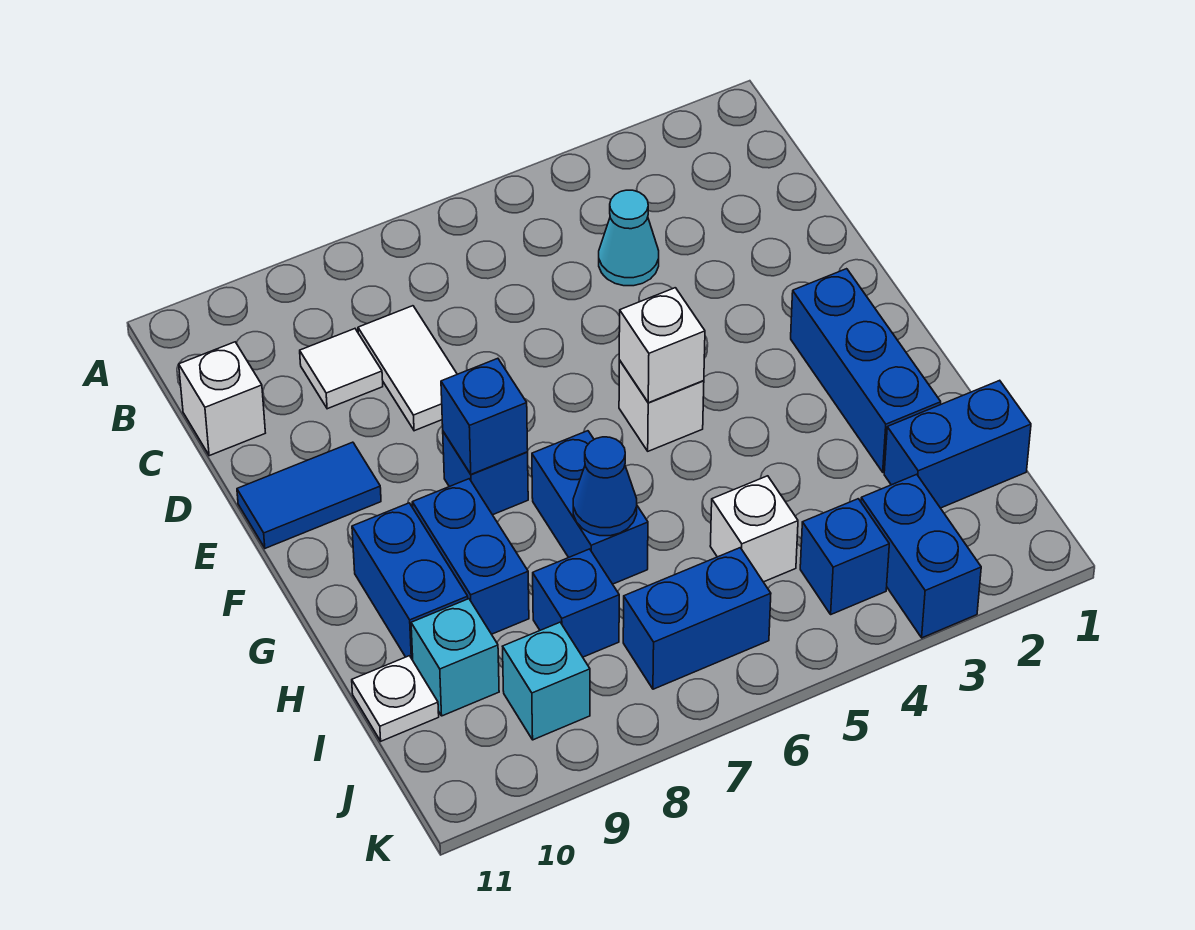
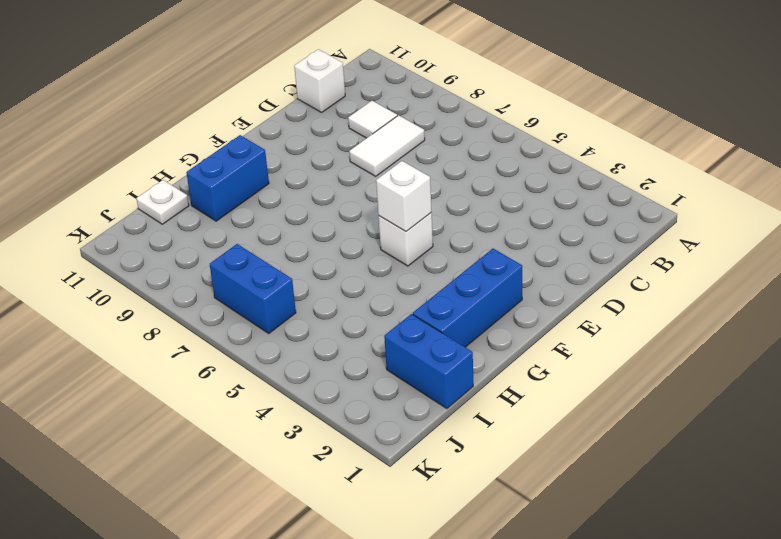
none -> cyan 1x1 cone [599,190,659,286]
none -> blue 1x2 tile [237,442,381,548]
none -> blue 1x1 brick [443,432,528,515]

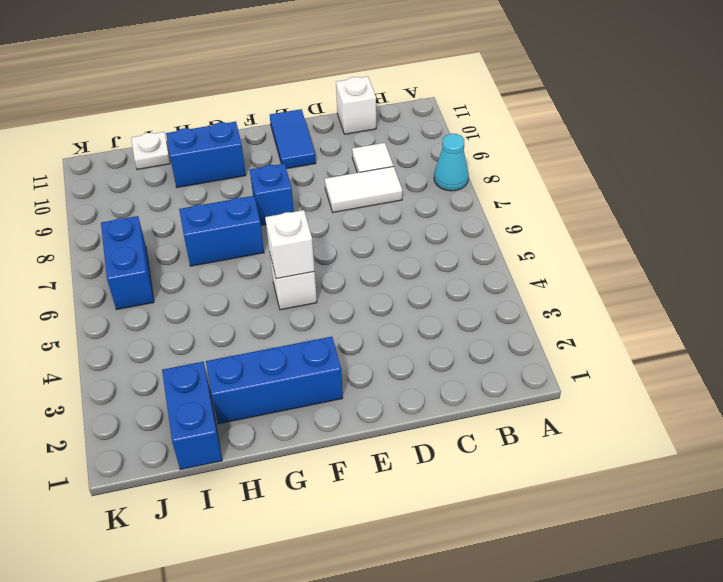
cyan 1x1 cone [434,134,469,191] -> cyan 1x1 cone moved to [599,190,659,286]
none -> blue 1x2 brick [412,479,529,634]
none -> white 1x1 brick [710,476,798,582]
none -> blue 1x1 brick [533,549,619,657]

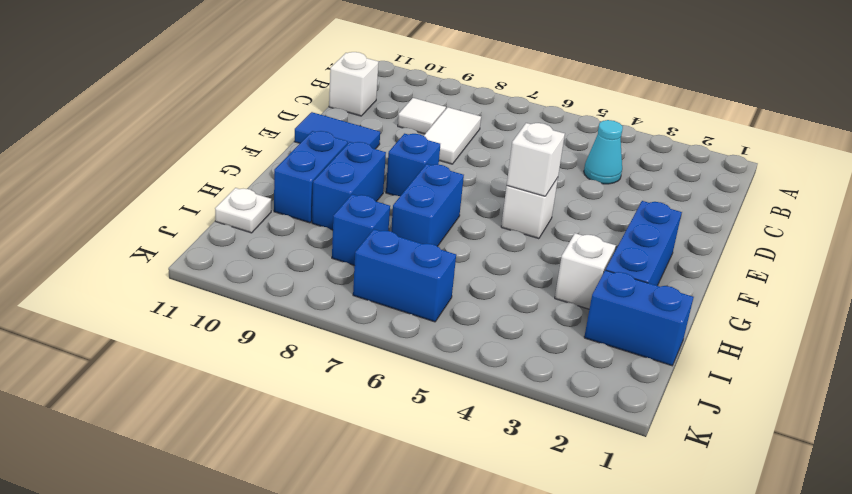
white 1x1 brick [555,233,616,309] -> white 1x1 brick moved to [710,476,798,582]
none -> cyan 1x1 brick [411,599,499,716]
none -> blue 1x2 brick [861,474,981,638]
none -> blue 1x1 brick [800,499,889,614]

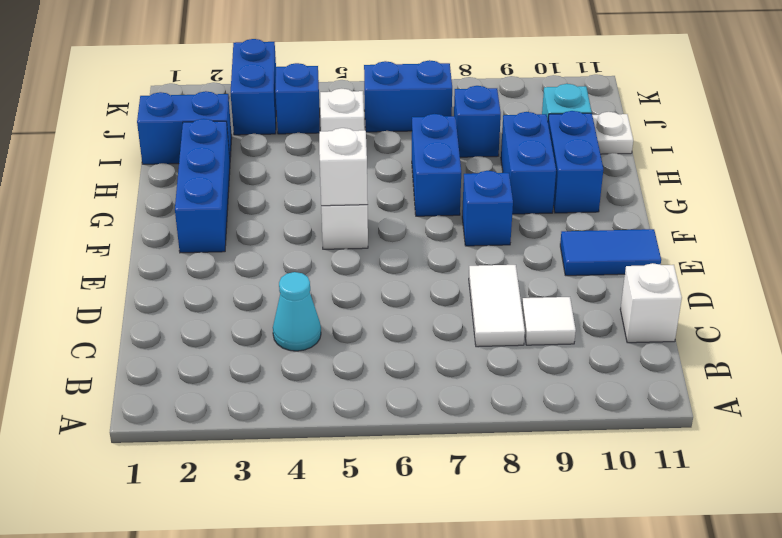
none -> cyan 1x1 brick [503,622,590,740]
none -> blue 1x1 brick [441,358,528,474]
none -> blue 1x1 cone [573,437,637,536]

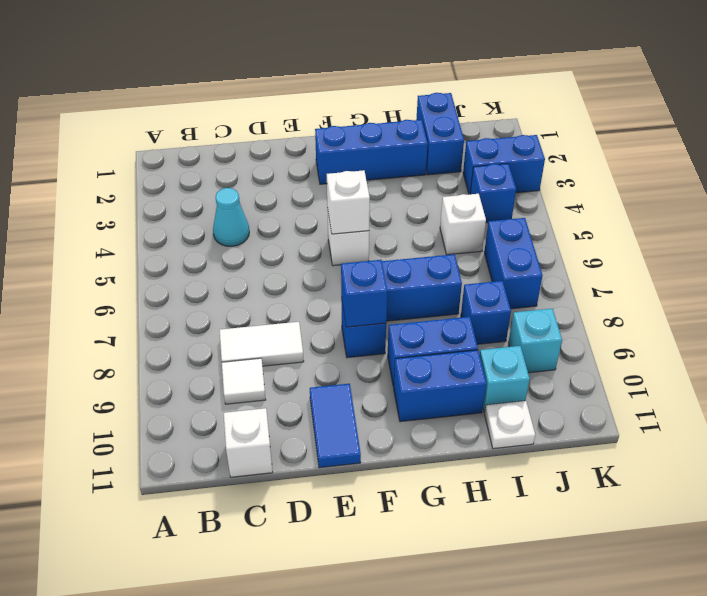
none -> blue 1x1 cone [573,437,637,536]

